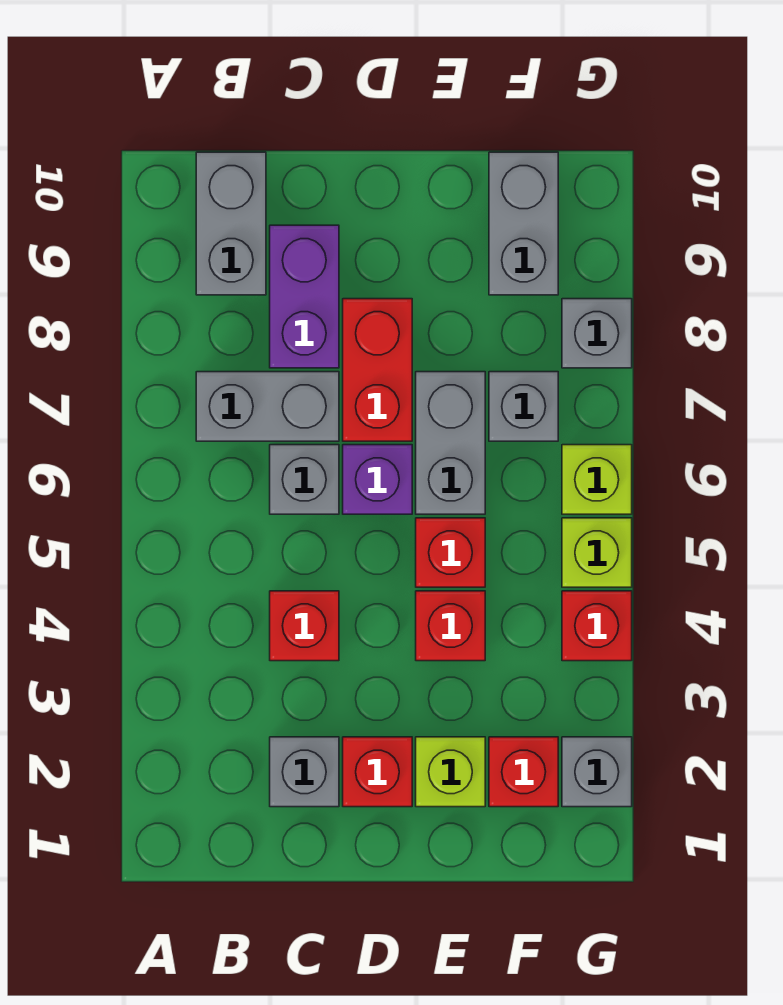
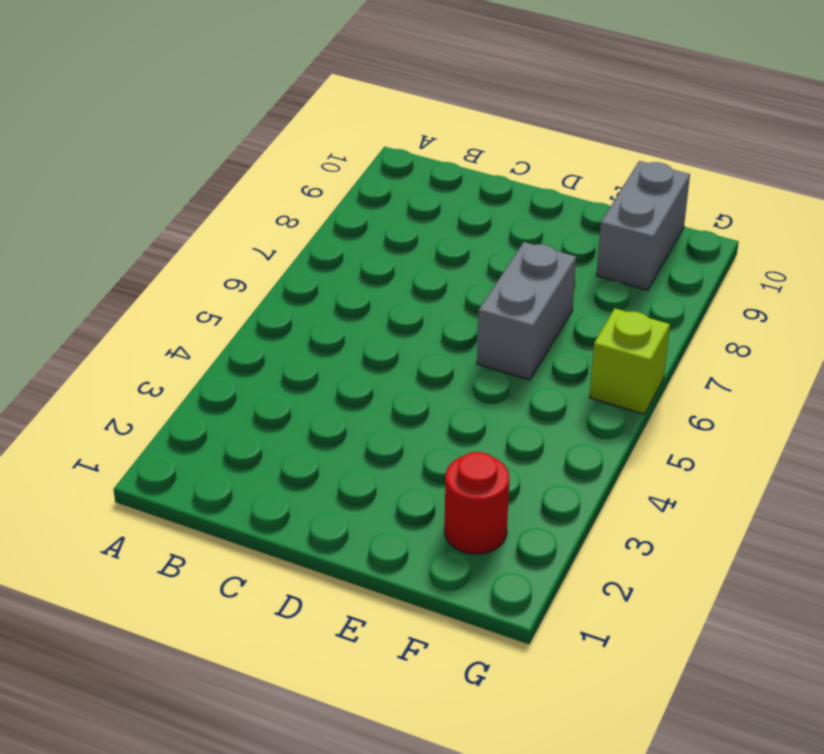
red 1x1 round brick [445,452,509,554] -> red 1x1 brick [489,737,558,807]
none -> grey 1x2 brick [196,372,339,441]
none -> grey 1x2 brick [196,152,266,295]
none -> grey 1x1 brick [270,737,339,807]

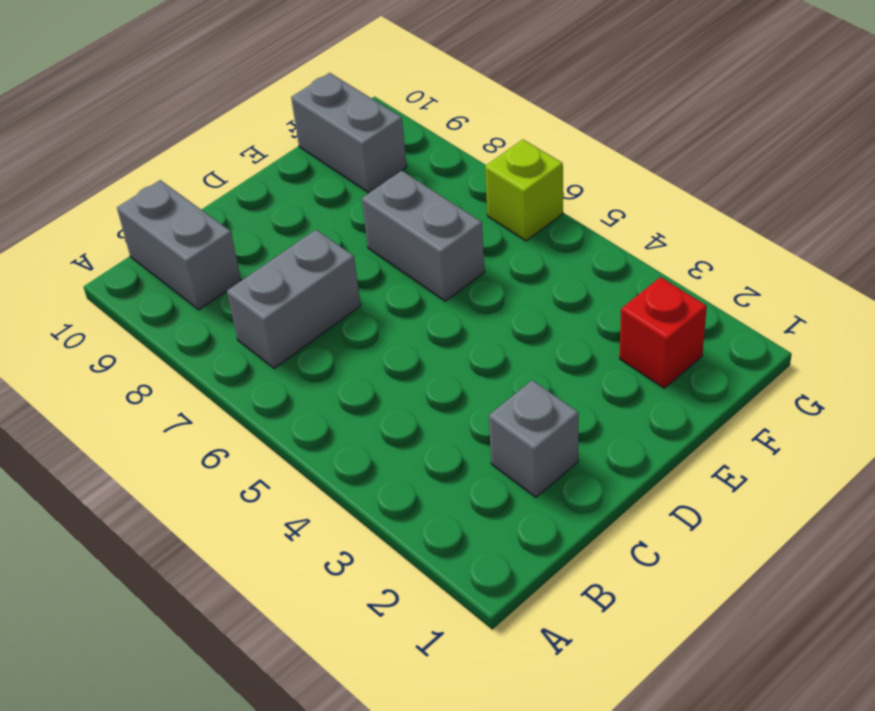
none -> red 1x1 brick [270,591,339,661]
none -> grey 1x1 brick [270,445,339,514]
none -> purple 1x2 brick [270,225,339,368]

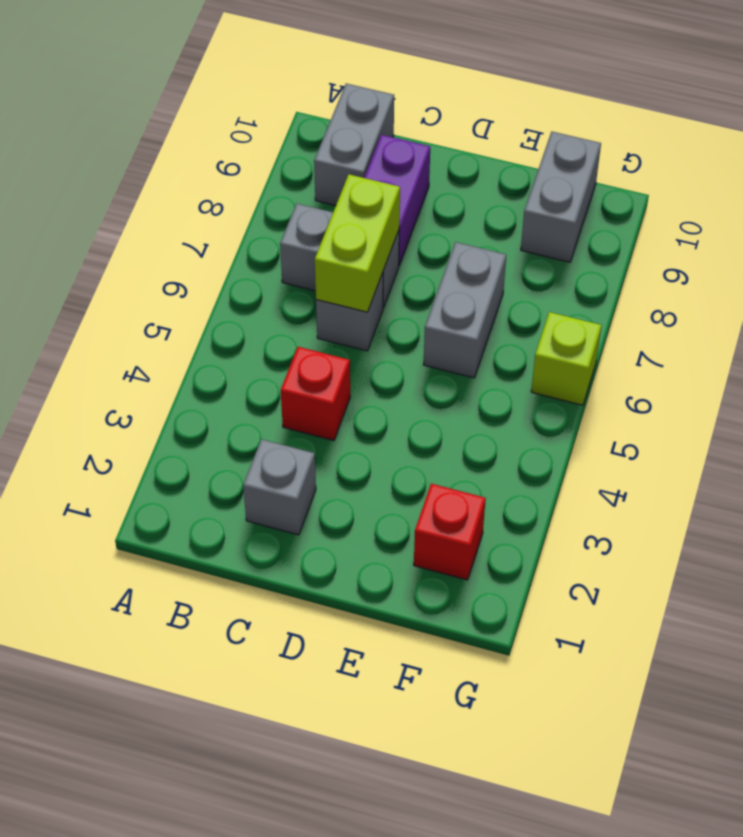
lime 1x2 brick [315,175,400,312] -> none
none -> red 1x1 brick [343,737,412,807]
none -> purple 1x1 brick [343,445,412,514]
none -> red 1x2 brick [343,299,412,441]

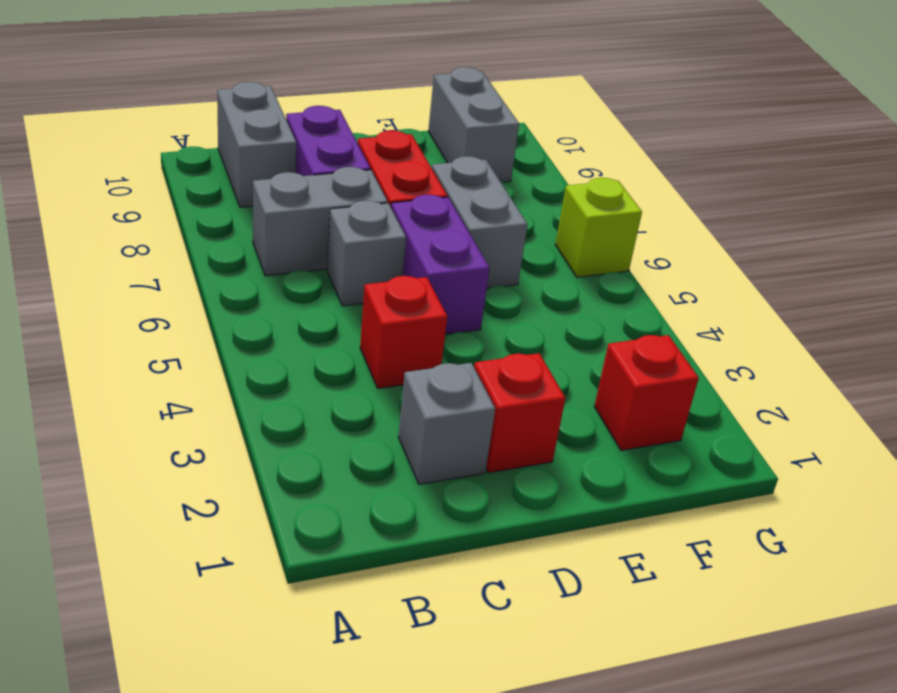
purple 1x2 brick [391,195,490,334] -> purple 1x1 brick [343,445,412,514]
none -> lime 1x1 brick [416,737,485,807]
none -> red 1x1 brick [416,591,485,661]
none -> red 1x1 brick [416,518,485,587]

